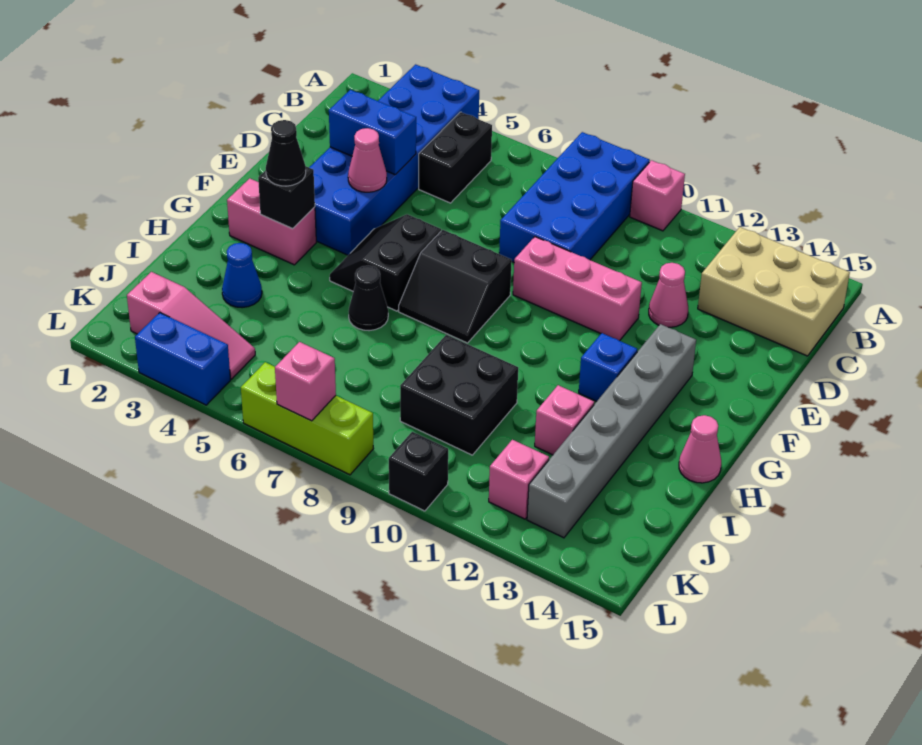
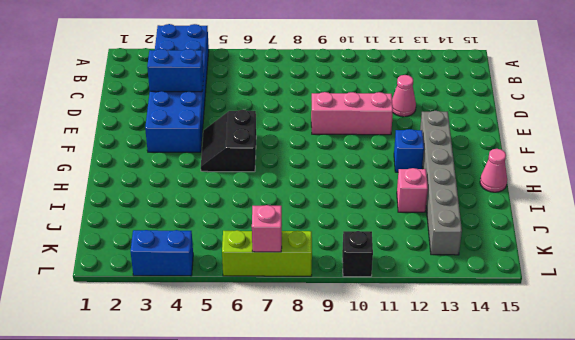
none -> blue 2x4 brick [499,132,650,262]
none -> pink 1x1 brick [630,160,685,231]
none -> black 1x2 brick [419,112,492,203]

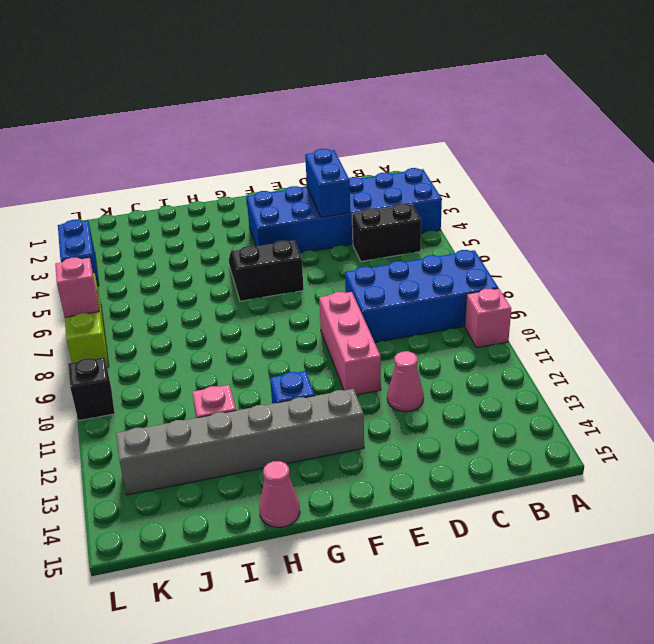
none -> tan 2x3 brick [698,227,850,356]
none -> black 2x2 slope [399,230,512,343]
none -> pink 1x2 brick [227,178,316,265]

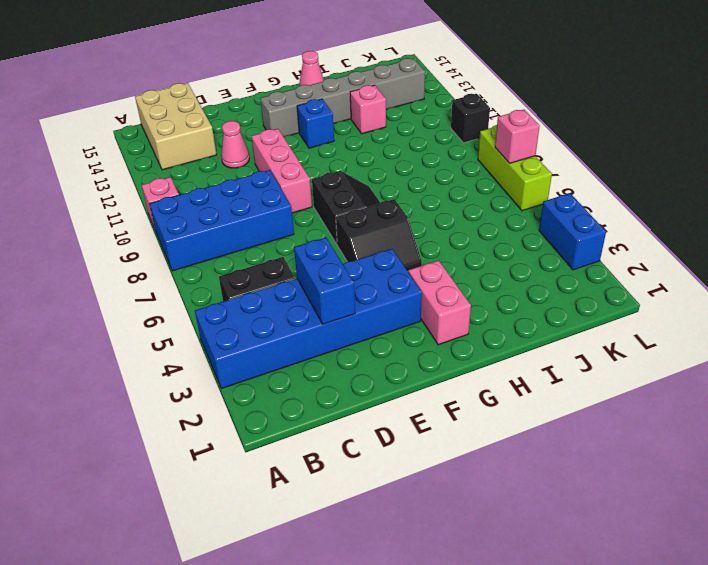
none -> black 1x1 cone [349,265,388,331]
none -> blue 1x1 cone [222,243,262,308]
none -> black 2x2 brick [400,335,518,455]

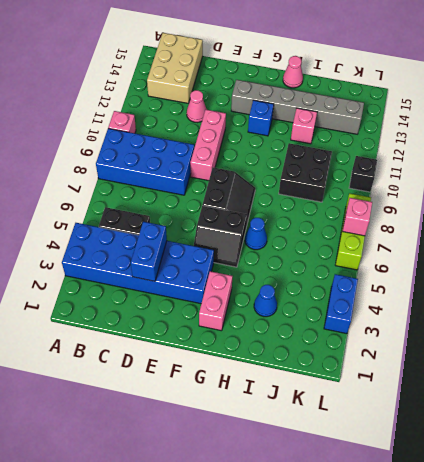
blue 1x1 cone [245,218,267,250] -> black 1x1 cone [349,265,388,331]
none -> pink 1x3 slope [127,272,255,379]
none -> pink 1x1 brick [489,440,549,519]
none -> pink 1x1 cone [348,128,387,192]

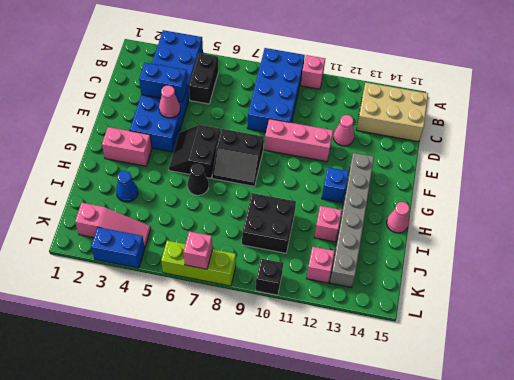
none -> black 1x1 brick [258,167,315,229]
none -> black 1x1 cone [266,120,306,186]

